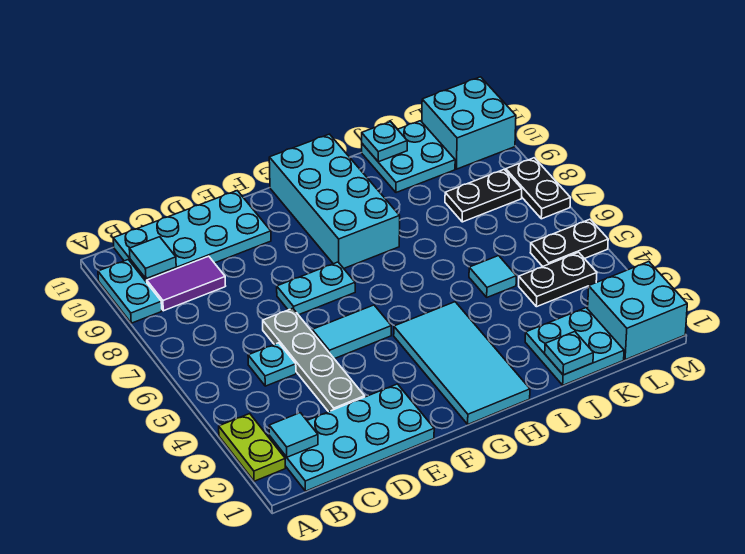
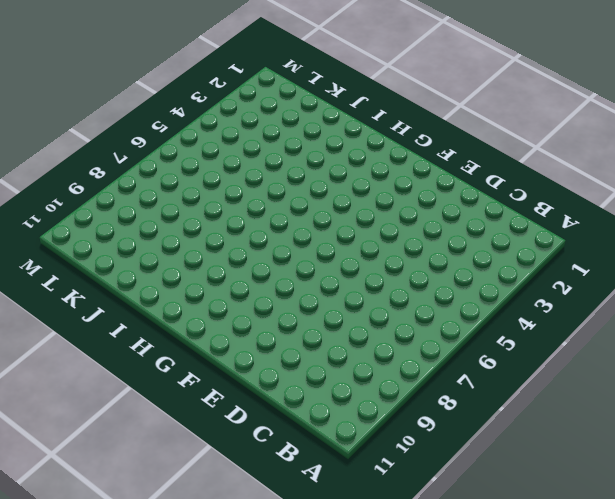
none -> lime 1x2 plate [219,414,285,481]
none -> cyan 1x2 plate [98,260,162,323]
none -> cyan 2x4 plate [269,384,434,491]

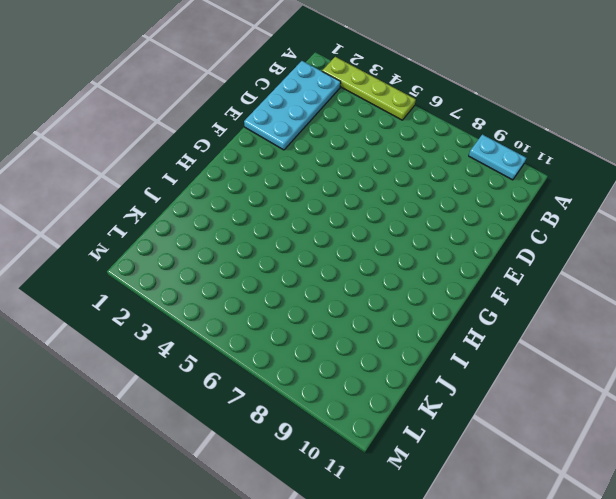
lime 1x4 plate [322,57,416,120] -> lime 1x2 plate [219,414,285,481]
none -> purple 1x2 tile [147,256,225,311]
none -> cyan 2x4 plate [113,191,271,282]
none -> cyan 1x1 plate [248,343,296,386]

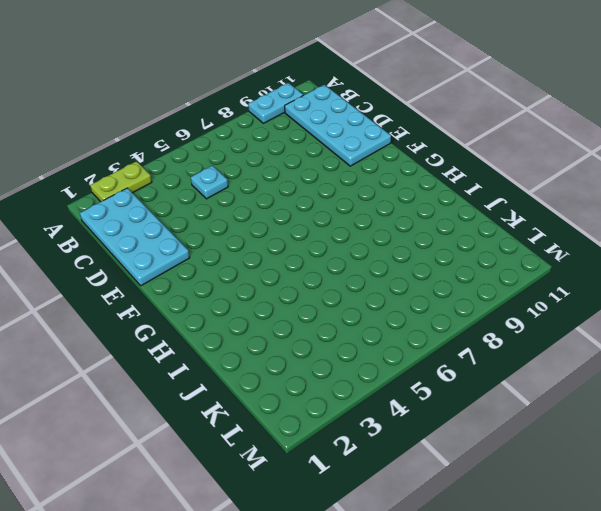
none -> purple 1x2 tile [147,256,225,311]
none -> grey 1x4 plate [263,308,365,412]
none -> cyan 1x2 tile [312,305,391,359]

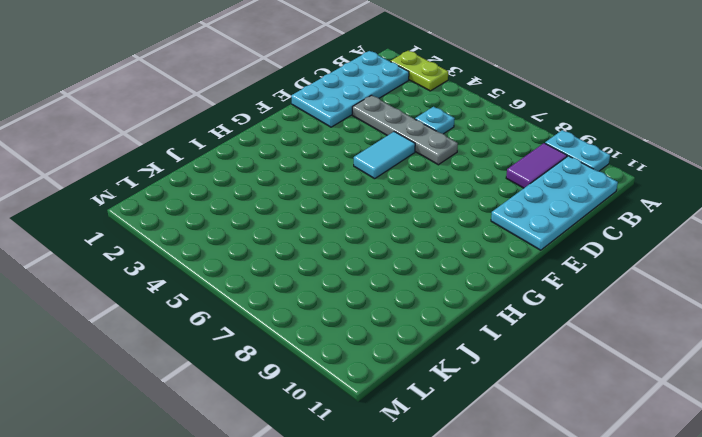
none -> cyan 1x2 plate [277,262,355,315]
none -> cyan 2x4 tile [394,302,530,424]
none -> cyan 2x4 brick [269,134,400,268]

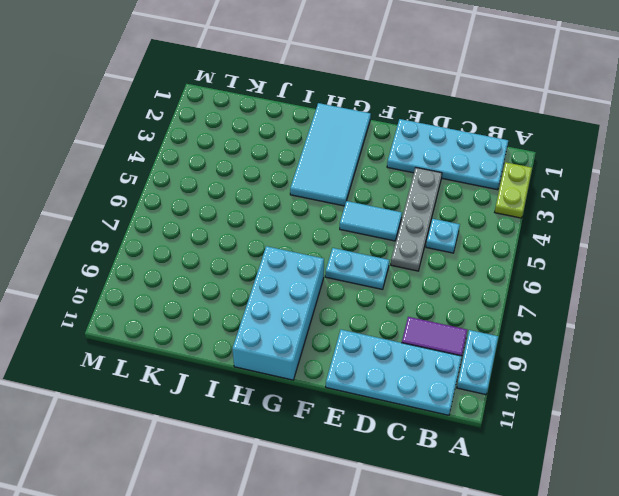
none -> cyan 2x2 plate [525,308,624,385]
none -> cyan 1x1 tile [469,256,516,297]
none -> cyan 2x2 plate [362,121,455,193]

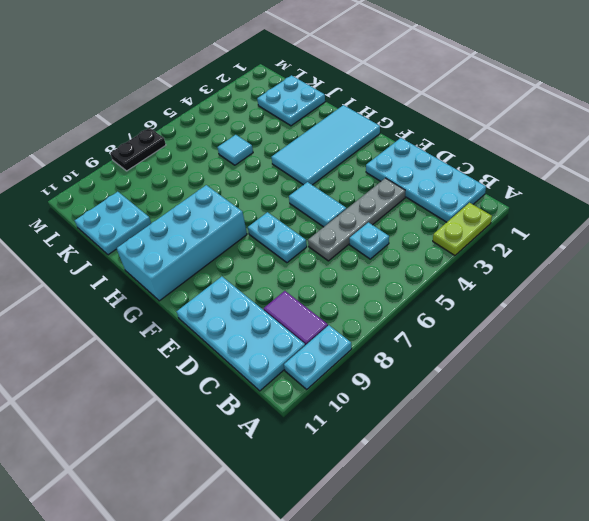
none -> black 1x2 plate [519,252,597,307]
none -> black 1x2 plate [445,169,522,222]
none -> cyan 2x2 brick [588,262,687,360]

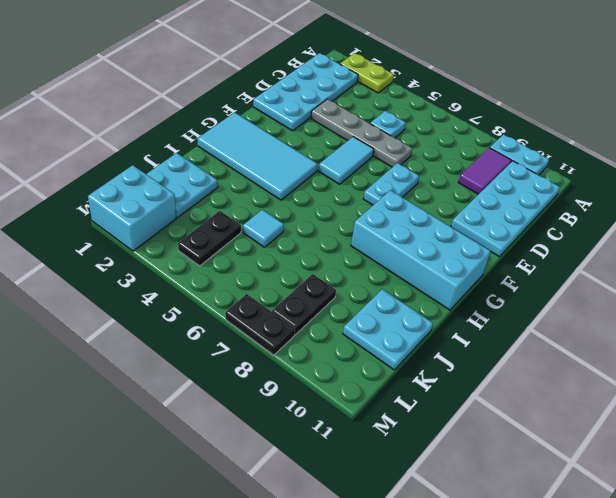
none -> black 1x2 plate [530,219,608,267]
none -> cyan 2x2 brick [422,77,516,169]
none -> cyan 1x1 tile [269,413,318,457]

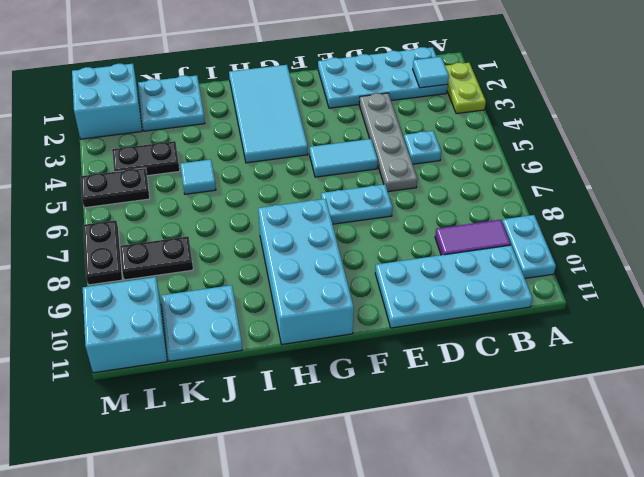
none -> cyan 1x1 tile [129,237,176,279]
none -> cyan 1x1 plate [545,332,593,375]
none -> cyan 1x1 plate [362,122,407,162]

